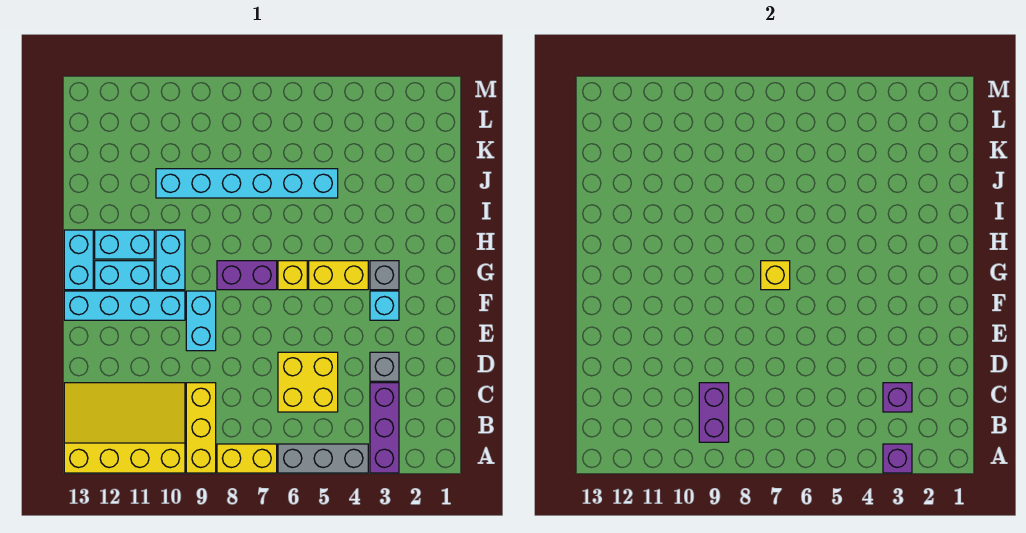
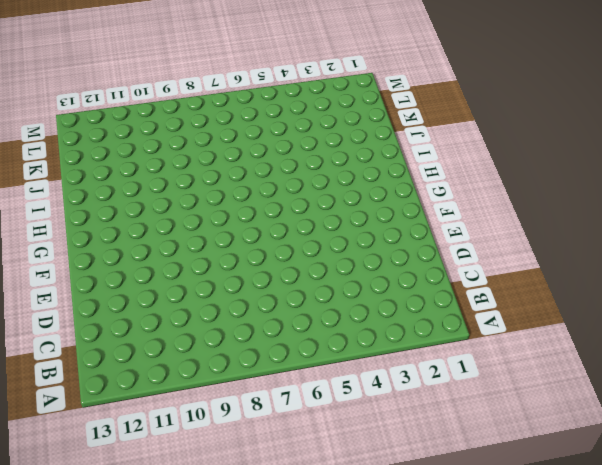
none -> purple 1x3 brick [370,383,399,473]
none -> grey 1x3 brick [278,444,368,473]
none -> yellow 1x2 brick [217,444,277,473]

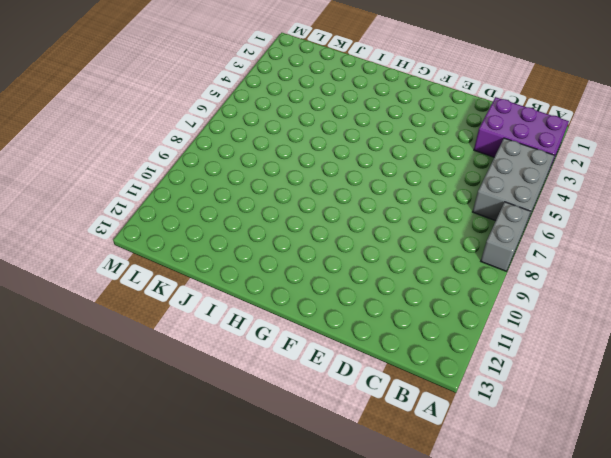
purple 2x3 brick [474,97,569,170] -> purple 1x3 brick [370,383,399,473]
grey 2x3 brick [473,138,554,227] -> grey 1x3 brick [278,444,368,473]
grey 1x2 brick [481,202,531,271] -> yellow 1x2 brick [217,444,277,473]
none -> yellow 1x3 brick [186,383,216,473]
none -> yellow 3x4 slope [64,383,185,473]
none -> yellow 2x2 brick [278,352,338,412]

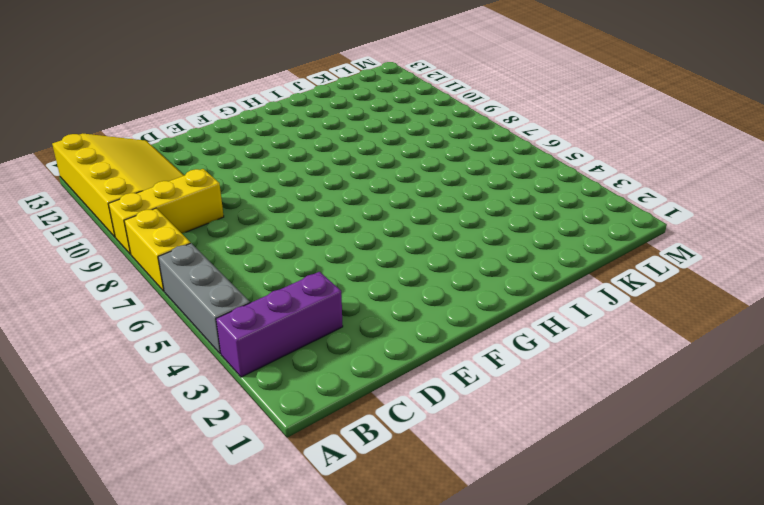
none -> yellow 2x2 brick [278,352,338,412]
none -> grey 1x1 brick [370,352,399,381]
none -> cyan 1x2 brick [186,291,216,351]

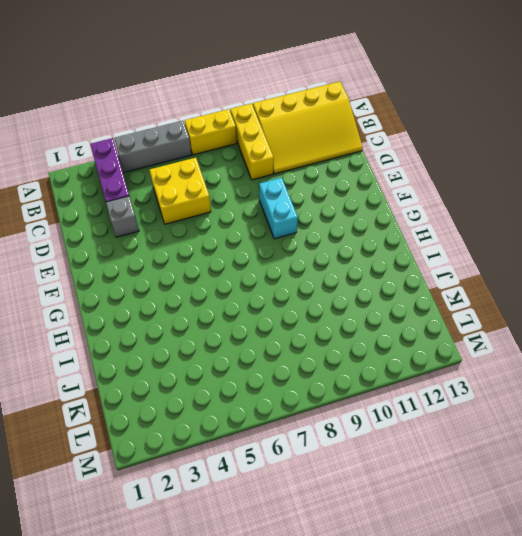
none -> cyan 1x1 brick [370,291,399,320]
none -> cyan 1x4 brick [64,291,185,320]
none -> grey 1x1 brick [370,261,399,290]

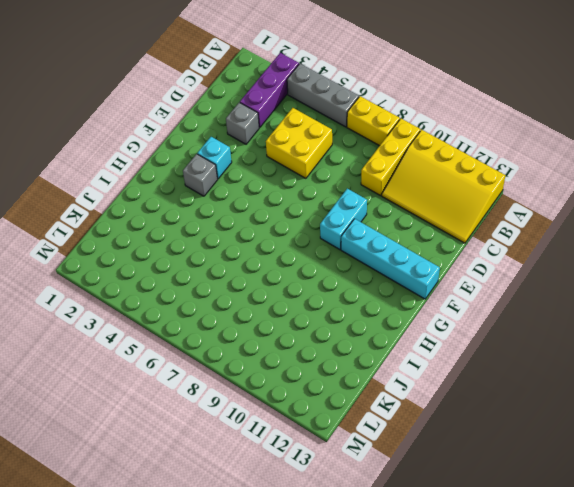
none -> yellow 1x2 brick [309,261,368,290]
none -> yellow 1x1 brick [278,261,307,290]
none -> purple 1x2 brick [217,261,277,290]

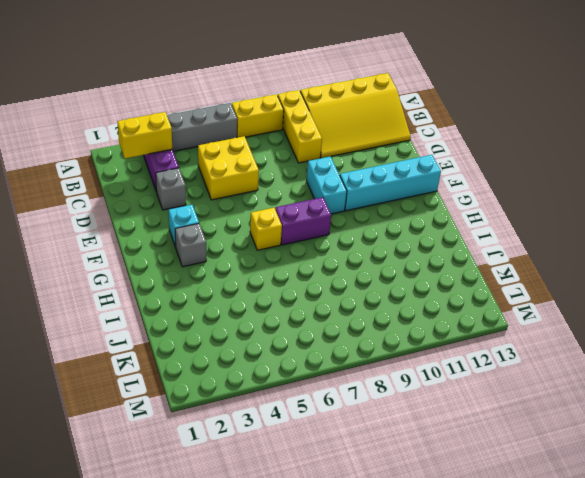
yellow 1x2 brick [117,112,172,159] -> yellow 1x2 brick moved to [309,261,368,290]
none -> cyan 1x2 brick [156,230,185,290]
none -> cyan 1x2 brick [95,261,154,290]
none -> cyan 1x2 brick [64,230,93,290]

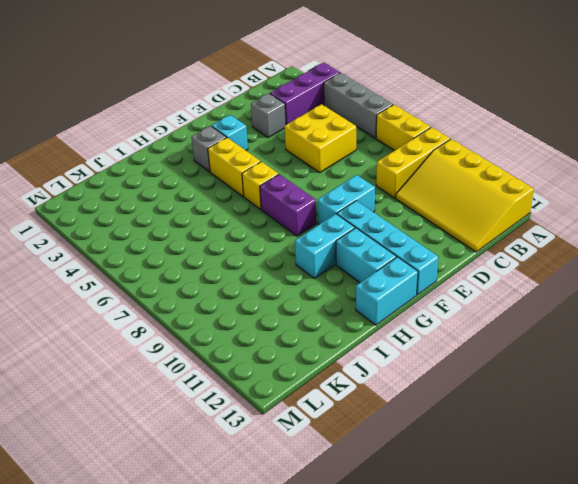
none -> cyan 1x2 brick [95,230,154,259]
none -> cyan 1x6 brick [156,169,338,198]
none -> purple 1x1 brick [883,444,912,473]

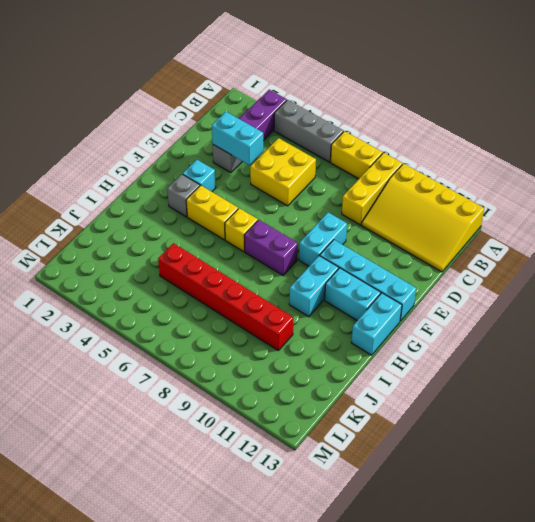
cyan 1x2 brick [212,112,263,165] -> cyan 1x2 brick moved to [95,230,154,259]
red 1x6 brick [158,243,293,350] -> cyan 1x6 brick [156,169,338,198]
none -> purple 1x1 brick [883,444,912,473]
none -> purple 1x2 brick [699,383,729,442]
none -> purple 1x1 brick [883,383,912,412]

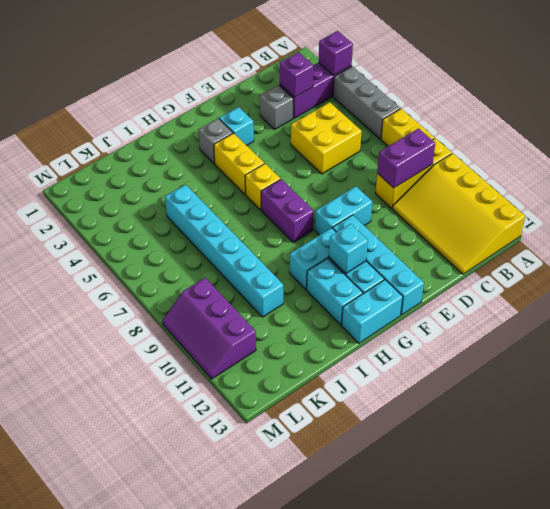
cyan 1x1 brick [329,224,368,273] -> none
purple 2x3 slope [162,278,256,379] -> none
none -> yellow 1x1 brick [761,261,790,290]

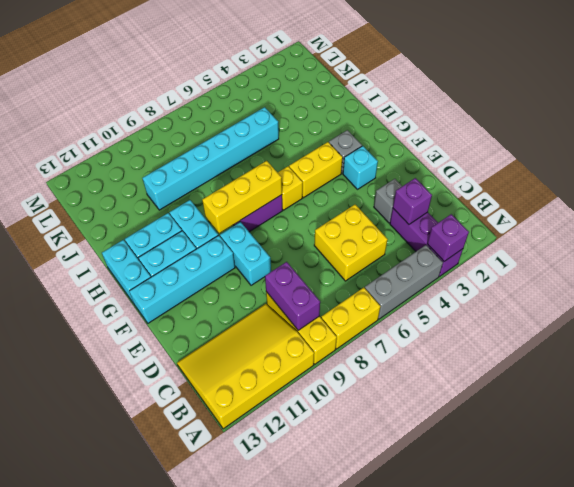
yellow 1x3 brick [202,161,282,233] -> yellow 1x1 brick [761,261,790,290]

